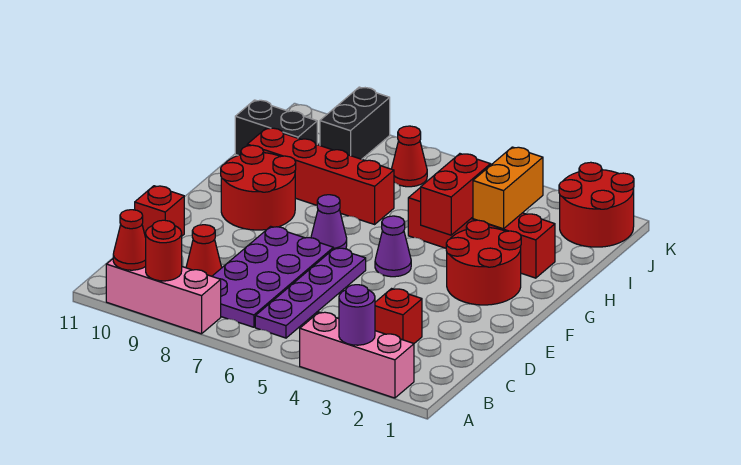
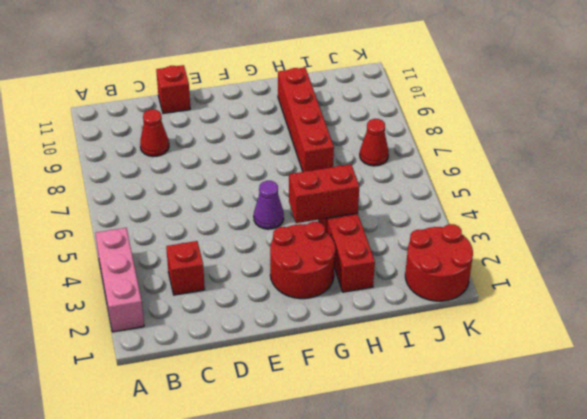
none -> pink 1x3 brick [106,259,221,334]
none -> purple 1x4 plate [255,248,366,338]
none -> purple 2x4 plate [212,226,333,327]

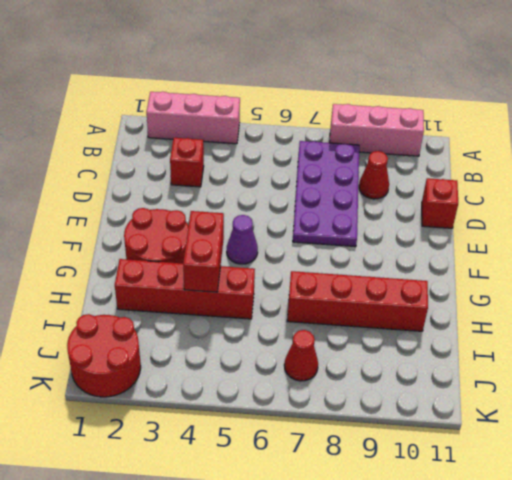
none -> purple 1x4 plate [255,248,366,338]
none -> purple 1x1 cone [311,195,347,249]
none -> red 2x2 round brick [221,145,296,230]

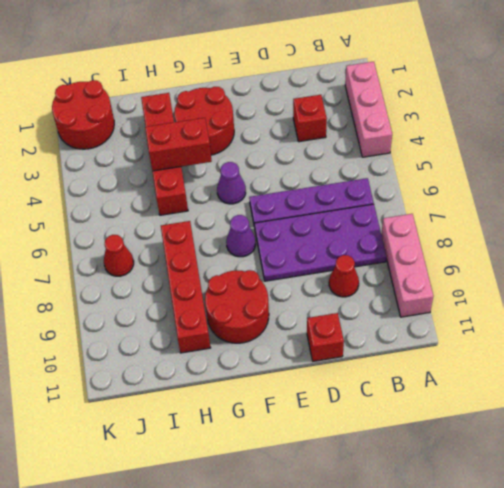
none -> black 1x2 brick [235,100,317,155]
none -> black 1x2 brick [320,87,390,159]
none -> purple 1x1 round brick [339,285,375,345]

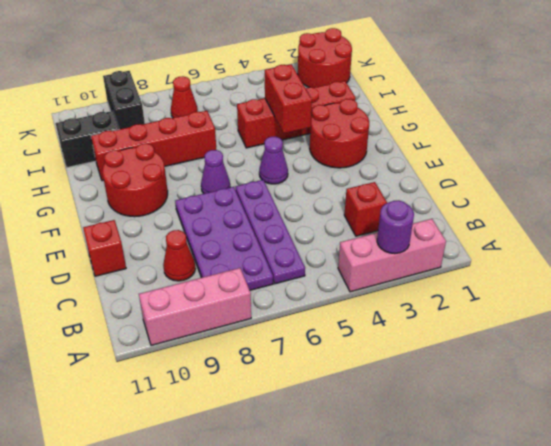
none -> red 1x1 round brick [146,220,182,281]
none -> red 1x1 cone [113,210,146,270]
none -> orange 1x2 brick [473,147,543,229]

